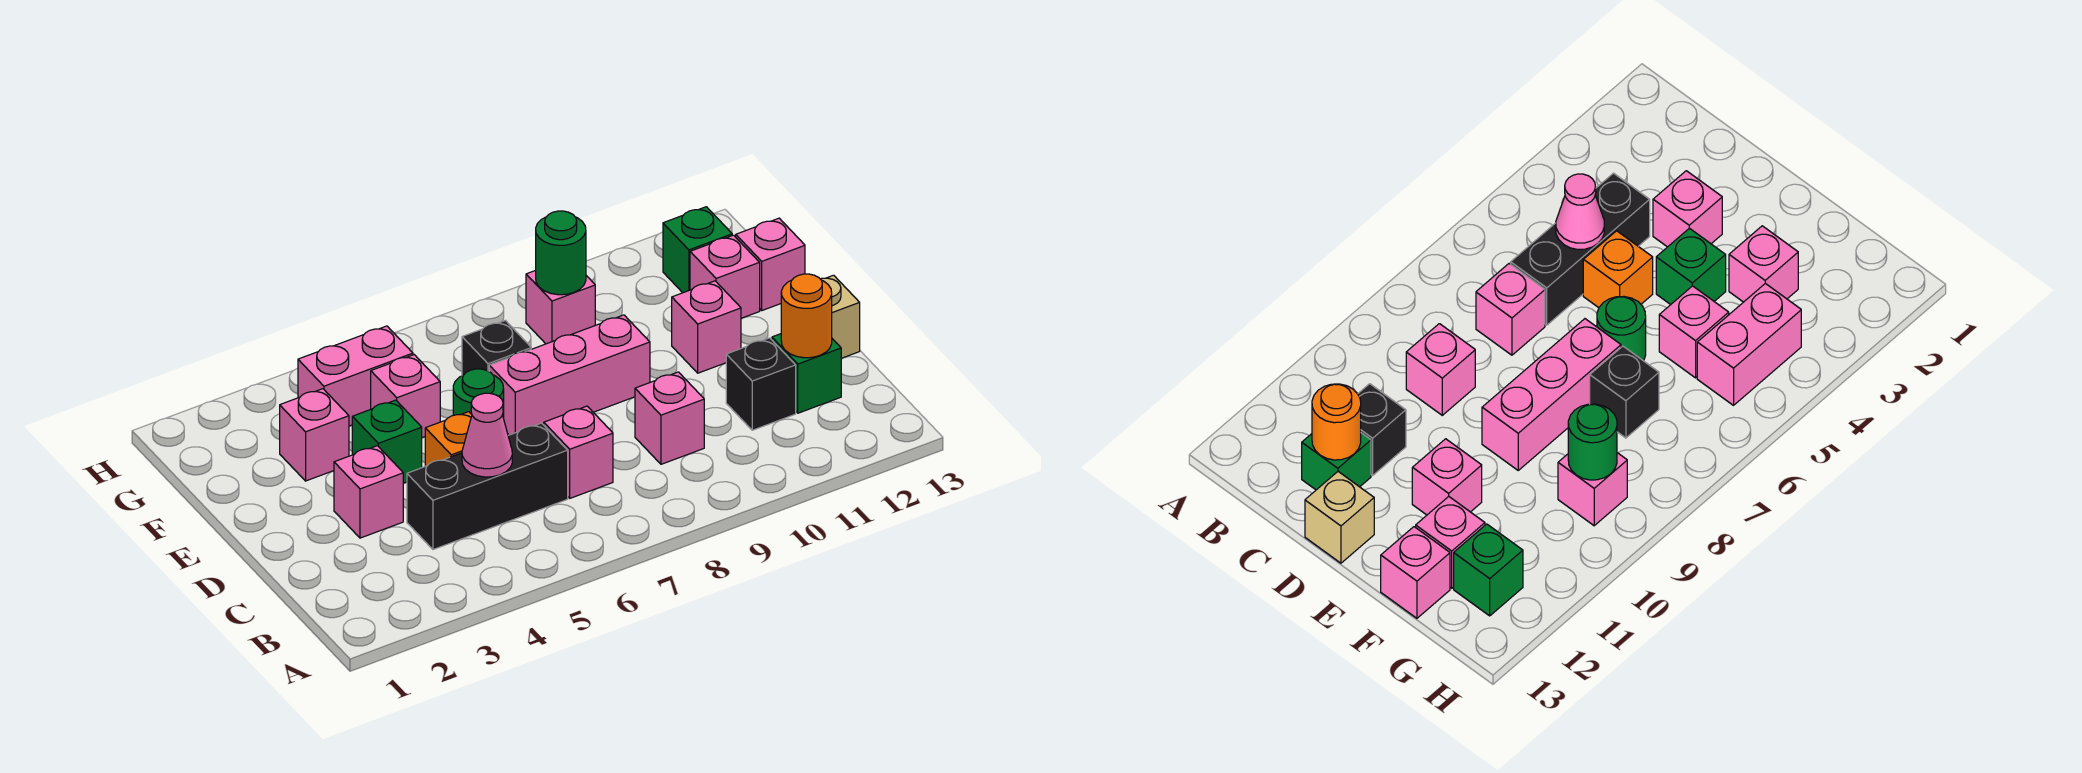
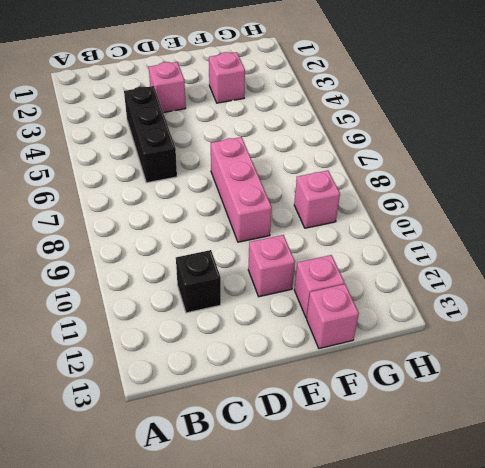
none -> pink 1x1 brick [544,406,613,498]
none -> pink 1x1 brick [635,372,704,464]
none -> green 1x1 brick [772,334,841,413]

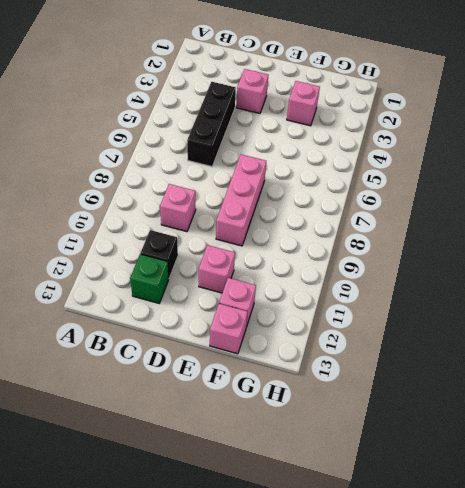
none -> pink 1x1 brick [544,406,613,498]
none -> orange 1x1 brick [425,412,472,466]
none -> tan 1x1 brick [821,275,860,358]

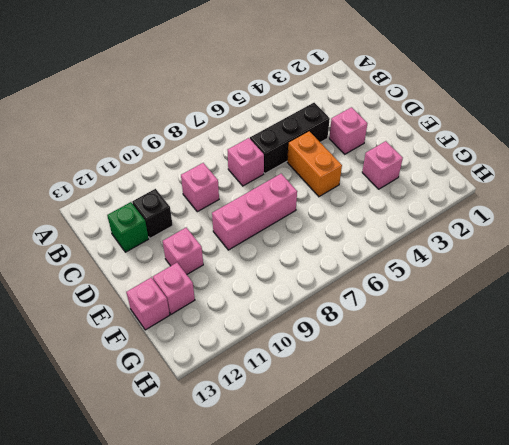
orange 1x2 brick [287,131,342,197] -> orange 1x1 brick [425,412,472,466]
none -> tan 1x1 brick [821,275,860,358]
none -> green 1x1 brick [352,400,422,483]
none -> green 1x1 round brick [453,369,504,418]

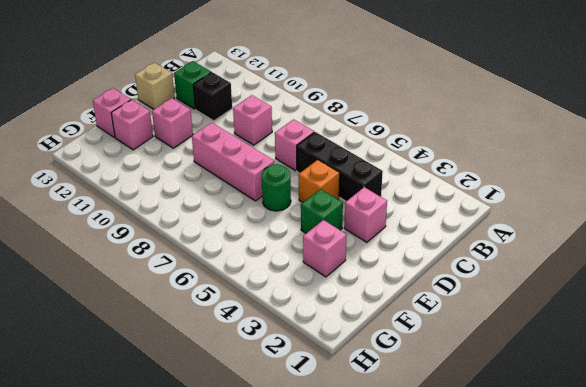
none -> pink 1x1 brick [371,355,440,437]
none -> black 1x1 brick [462,320,531,376]
none -> pink 1x2 brick [298,326,413,426]

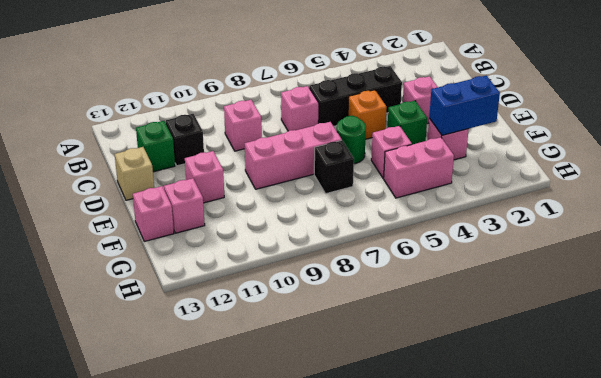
blue 1x2 brick [429,76,500,135] -> none
none -> pink 1x1 brick [526,270,595,344]
none -> green 1x1 brick [663,207,732,293]
none -> pink 1x1 cone [462,393,512,477]

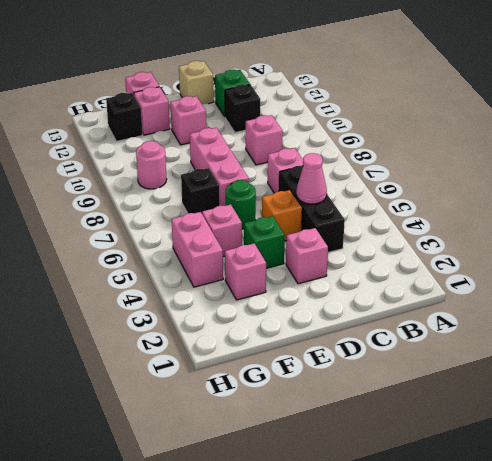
pink 1x1 round brick [136,141,167,189] -> pink 1x1 brick [526,270,595,344]
black 1x1 brick [106,93,143,141] -> green 1x1 brick [663,207,732,293]
none -> orange 1x1 round brick [781,274,832,358]
none -> green 1x1 round brick [536,211,586,295]

